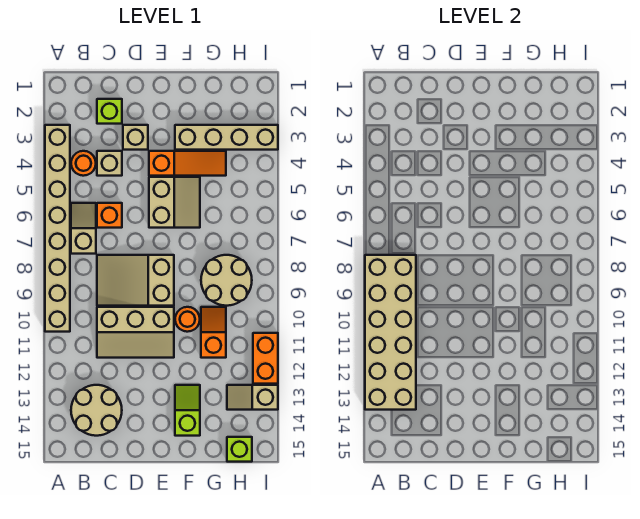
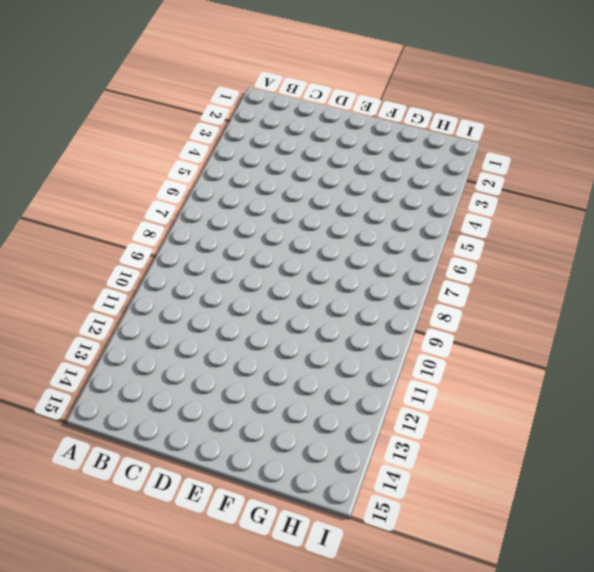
none -> tan 1x8 brick [45,125,70,332]
none -> orange 1x1 round brick [71,151,96,176]
none -> tan 1x2 slope [71,203,96,254]

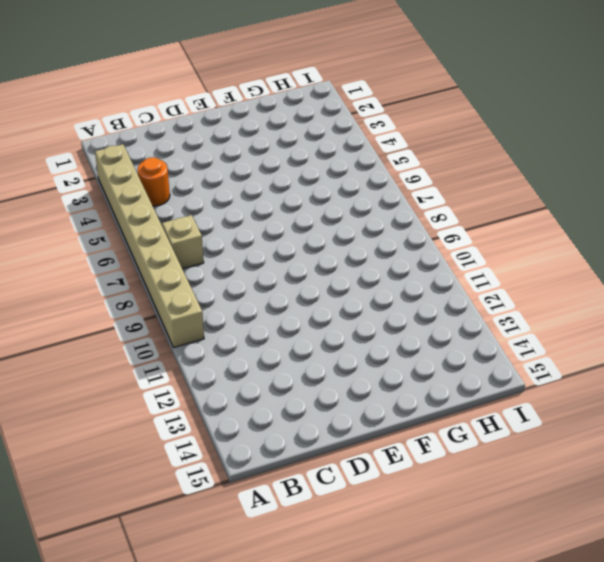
none -> tan 2x2 round brick [71,385,122,436]
none -> lime 1x1 brick [97,99,122,124]
none -> tan 1x1 brick [97,151,122,176]

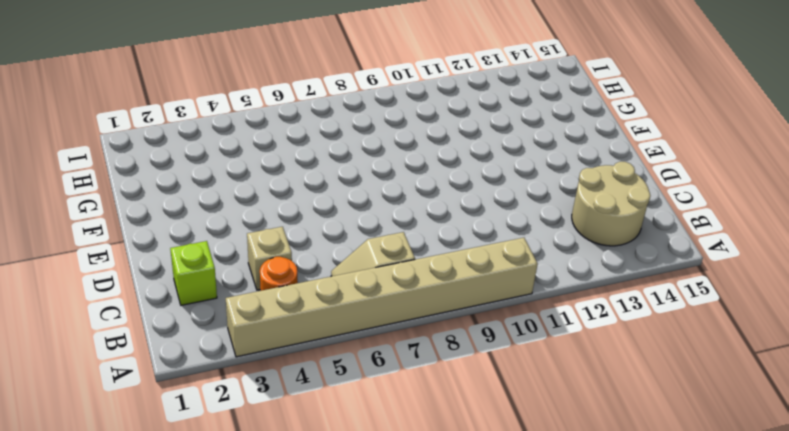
none -> orange 1x1 brick [97,203,122,228]
none -> tan 2x3 slope [97,255,174,306]
none -> tan 2x3 slope [97,307,174,358]

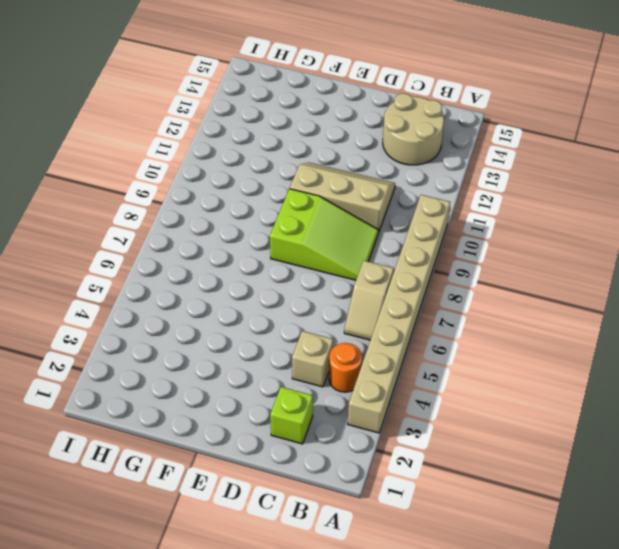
lime 2x3 slope [270,189,379,280] -> tan 2x3 slope [97,255,174,306]
none -> orange 1x1 brick [97,203,122,228]
none -> tan 1x1 brick [123,125,148,150]
none -> orange 1x3 slope [149,151,226,176]

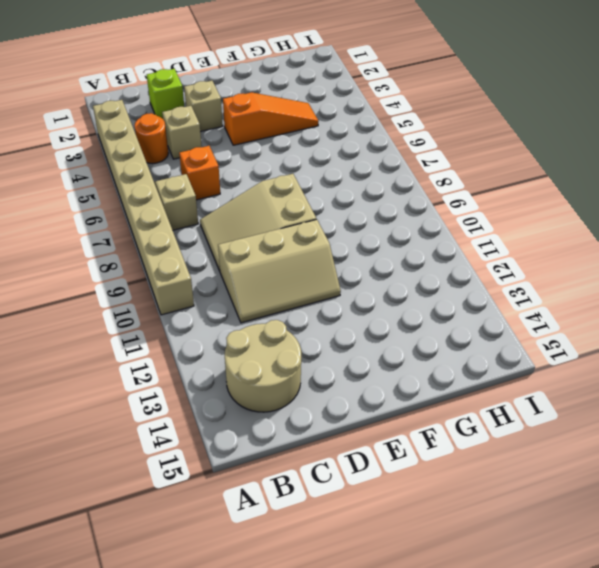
none -> tan 2x2 slope [149,177,200,228]
none -> tan 1x4 brick [175,125,278,150]
none -> orange 1x1 round brick [175,307,200,332]

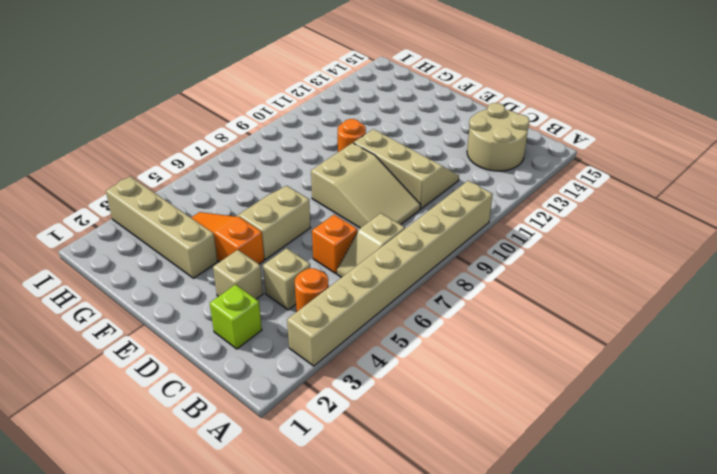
none -> lime 1x2 slope [175,385,200,436]
none -> tan 2x2 round brick [201,255,252,306]
none -> orange 1x2 slope [201,307,226,358]

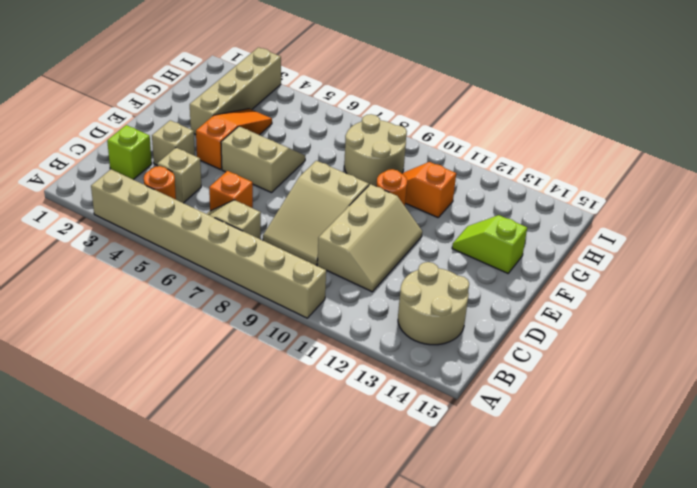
none -> tan 1x2 slope [227,385,278,410]
none -> lime 1x1 brick [227,437,252,462]
none -> orange 1x2 brick [253,333,278,384]

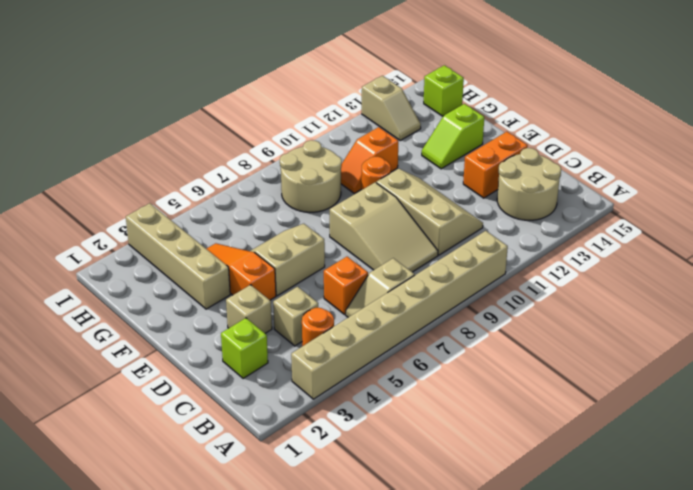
orange 1x2 brick [463,132,528,198] -> orange 1x2 brick moved to [253,333,278,384]
none -> tan 2x6 brick [365,255,416,410]

